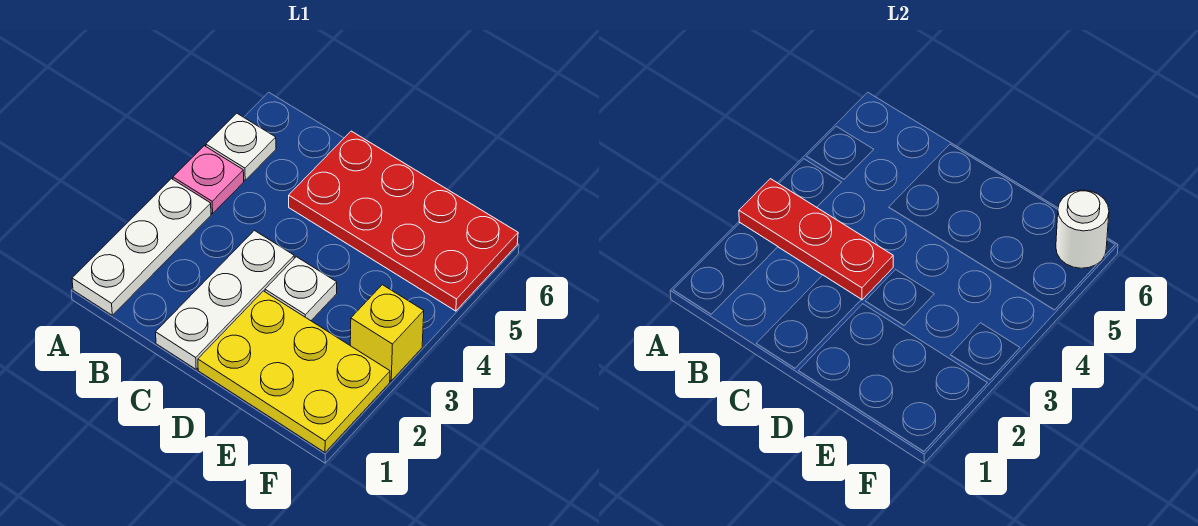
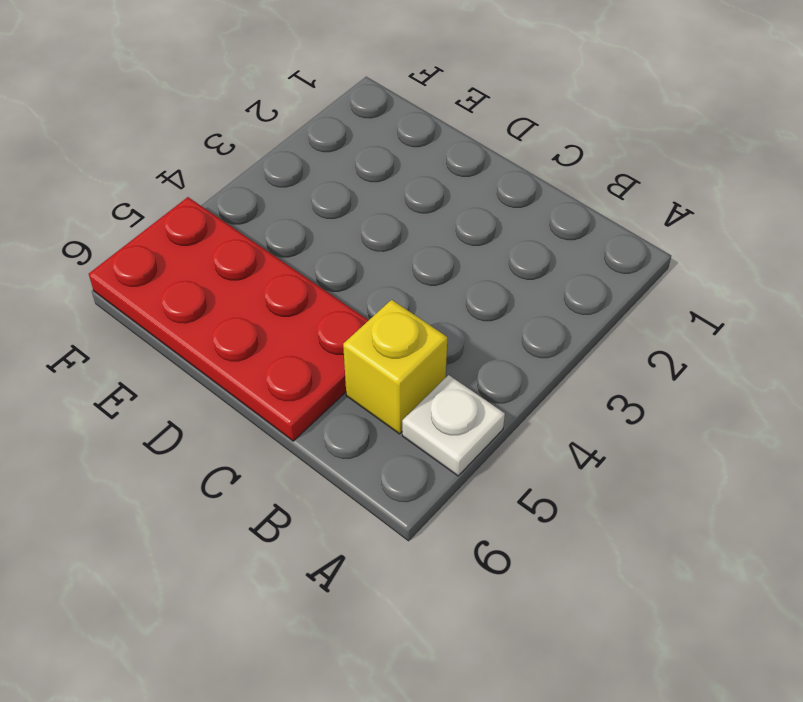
yellow 1x1 brick [343,300,447,434] -> yellow 1x1 brick moved to [350,285,424,381]
none -> white 1x3 plate [72,179,211,315]
none -> pink 1x1 plate [173,146,244,213]

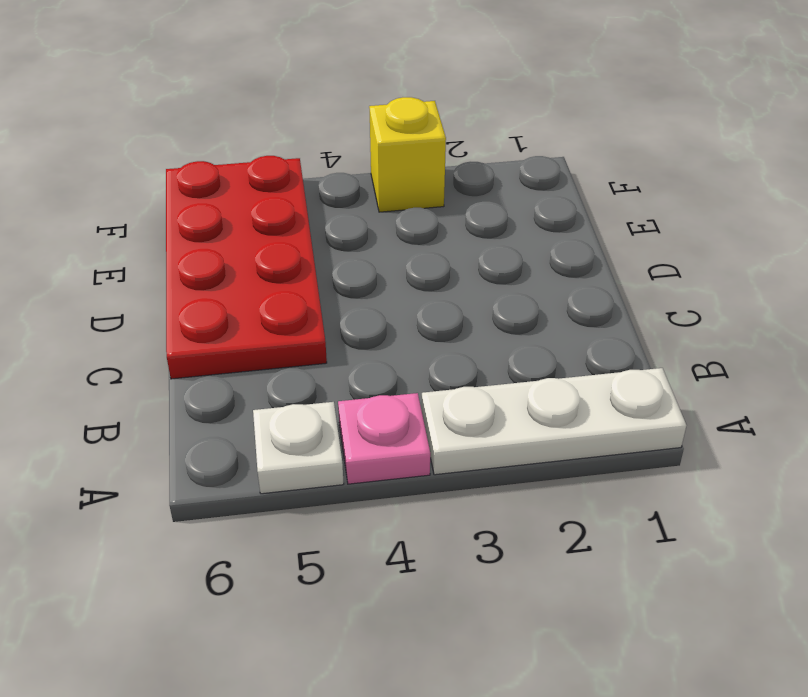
none -> white 1x3 plate [156,230,294,369]
none -> yellow 2x3 plate [198,291,390,452]

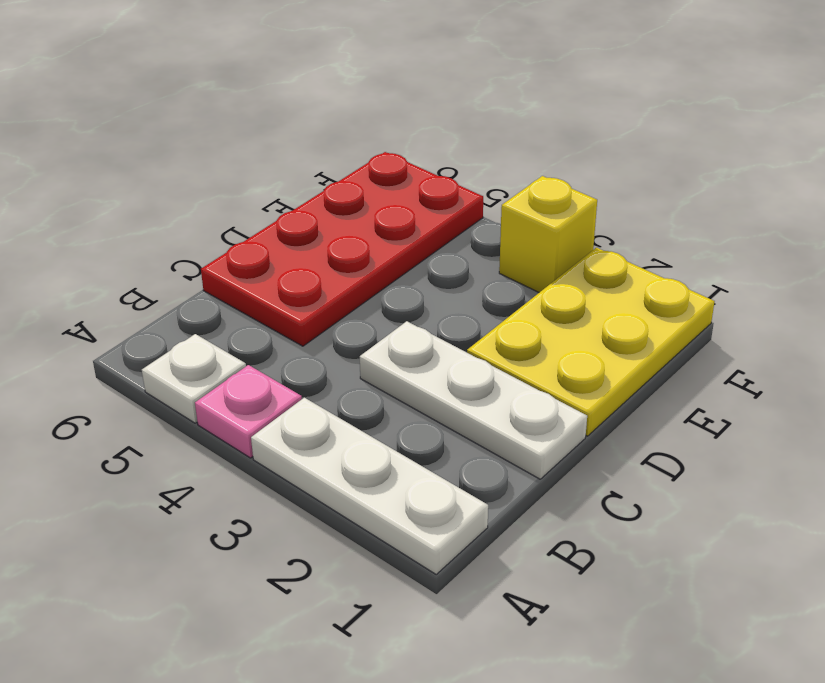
none -> white 1x1 plate [265,257,337,321]
none -> red 1x3 plate [739,179,893,300]

